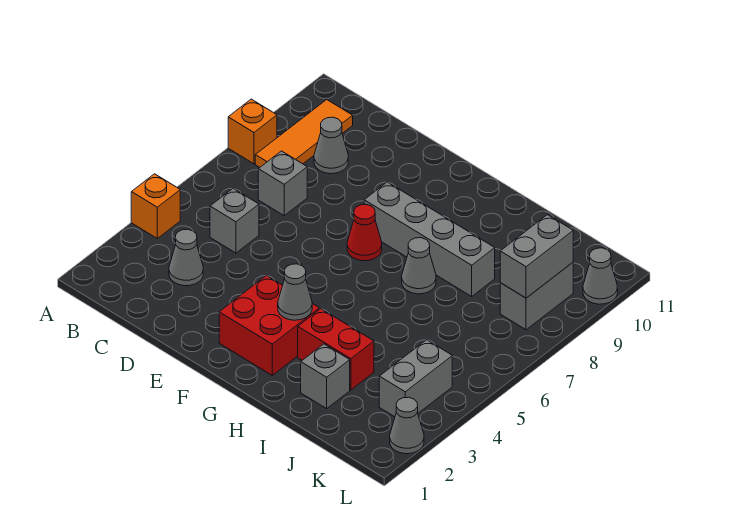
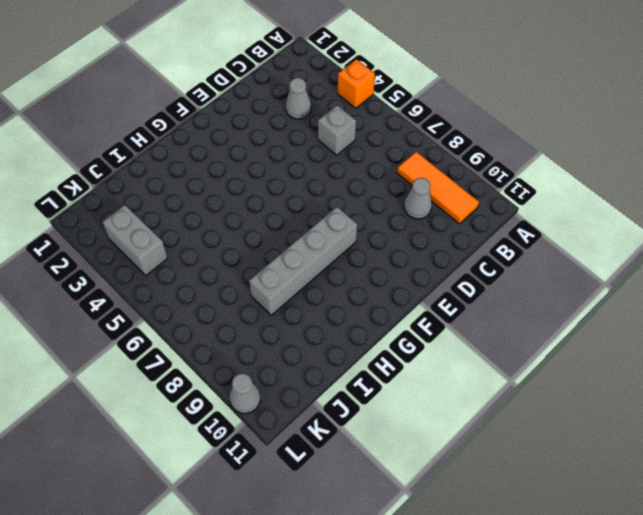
none -> orange 1x1 brick [228,99,277,164]
none -> grey 1x1 brick [258,151,307,216]
none -> red 2x2 brick [219,276,319,375]

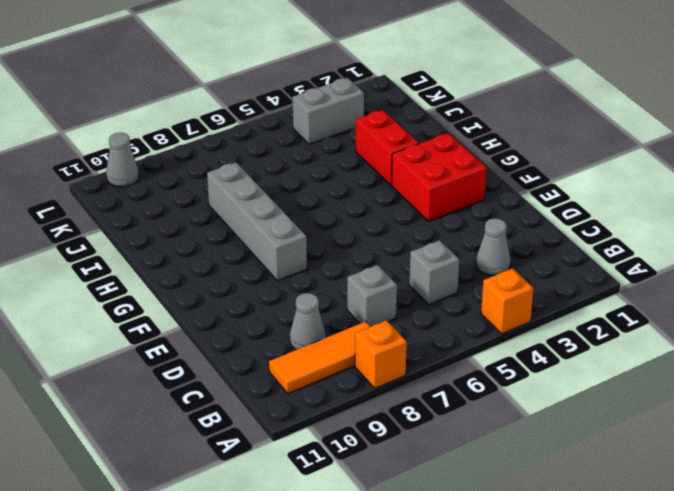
none -> red 1x1 cone [347,205,382,261]
none -> grey 1x1 cone [402,238,436,294]
none -> grey 1x1 brick [301,344,350,409]

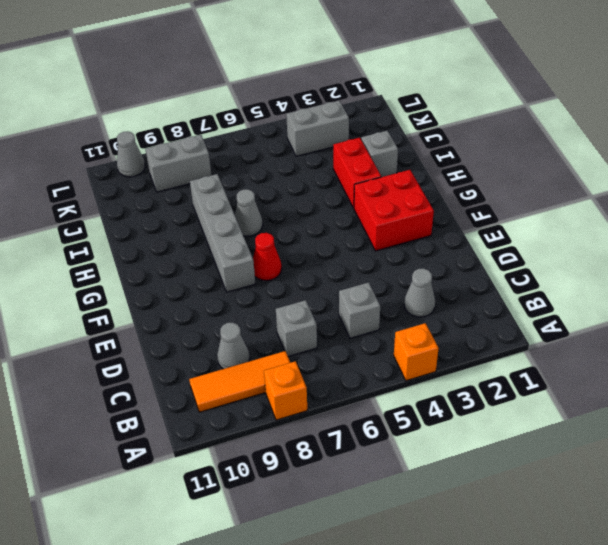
none -> grey 1x1 cone [390,397,424,454]
none -> grey 1x1 cone [278,264,312,320]
none -> grey 1x2 brick [500,215,573,298]

